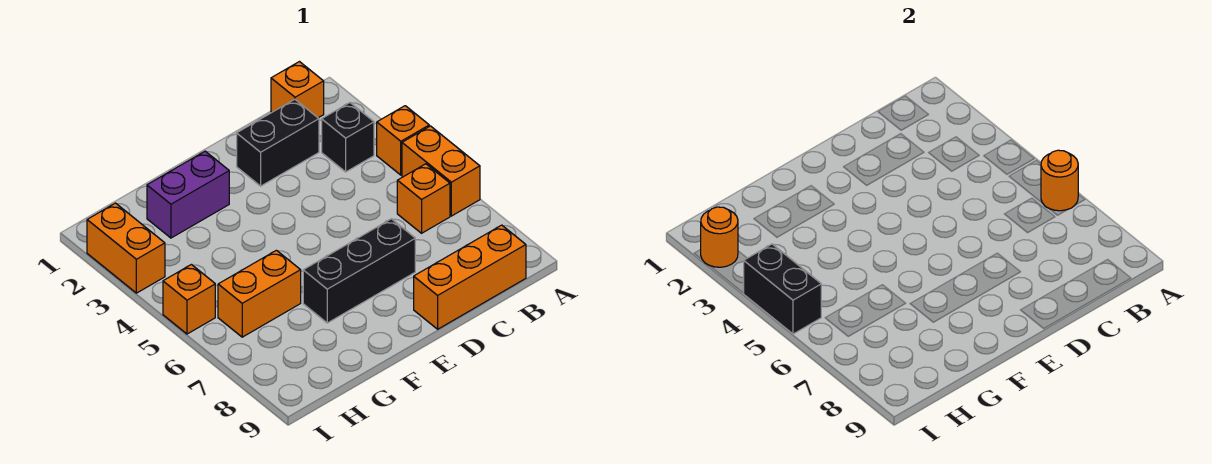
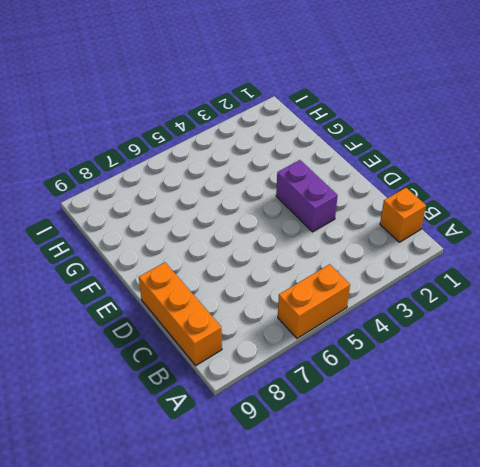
purple 1x2 brick [276,160,338,232] -> purple 1x2 brick moved to [147,151,229,238]
none -> orange 1x1 brick [377,106,429,175]
none -> black 1x1 brick [322,103,374,172]
none -> orange 1x1 brick [397,164,450,233]

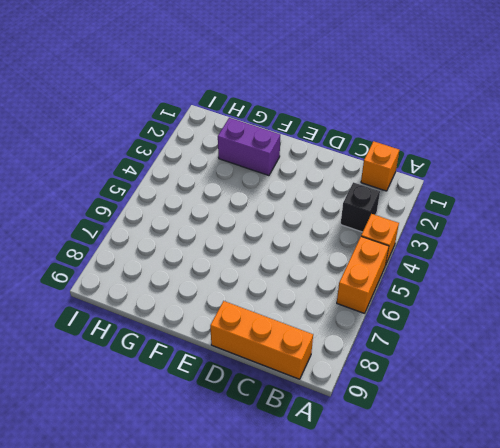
none -> orange 1x1 brick [397,164,450,233]
none -> black 1x2 brick [237,99,319,186]
none -> black 1x3 brick [303,219,415,323]

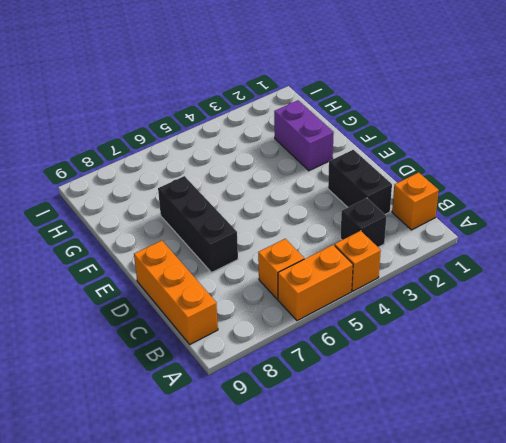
none -> orange 1x2 brick [218,250,301,337]
none -> orange 1x2 brick [87,203,165,293]
none -> orange 1x1 brick [163,265,215,334]

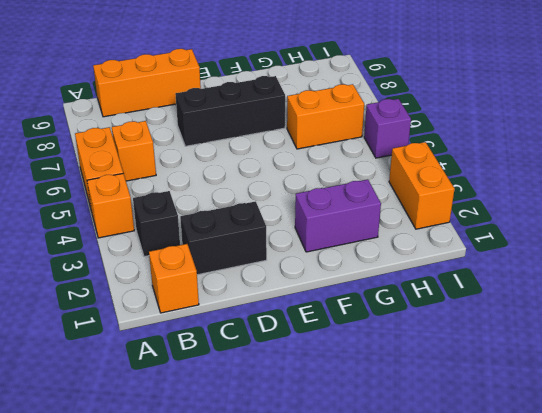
purple 1x1 brick [364,99,411,158] -> orange 1x1 brick [163,265,215,334]
none -> orange 1x1 round brick [1041,150,1078,211]
none -> orange 1x1 round brick [701,207,738,267]
none -> black 1x2 brick [744,244,821,334]

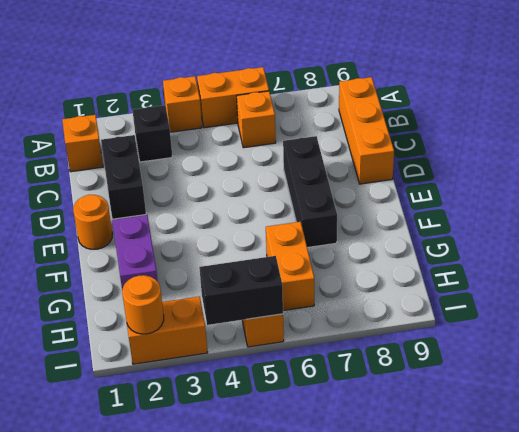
orange 1x1 round brick [73,195,112,249] -> orange 1x1 round brick moved to [1041,150,1078,211]

